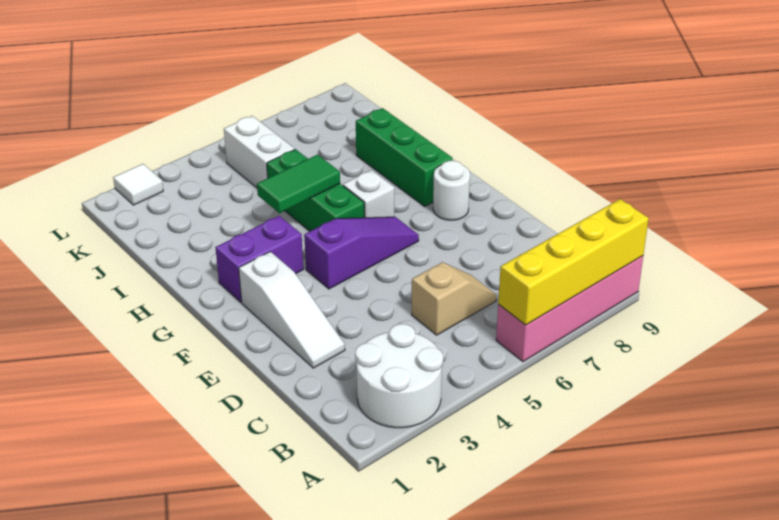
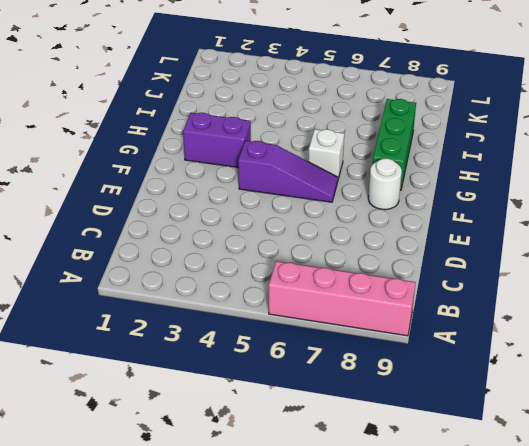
none -> white 2x2 round brick [355,324,443,428]
none -> tan 1x2 slope [412,262,496,335]
none -> white 1x3 slope [239,252,345,368]

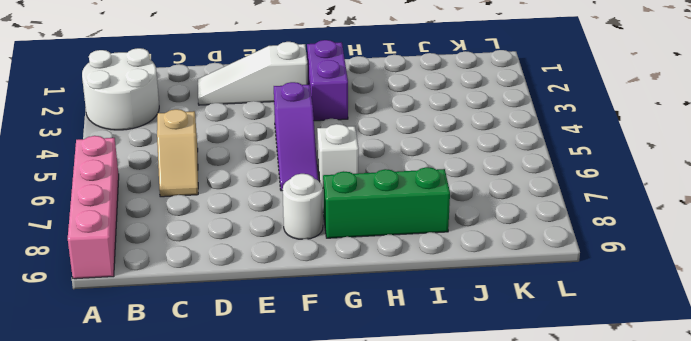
none -> green 1x3 brick [267,149,364,231]
none -> white 1x2 brick [224,116,295,188]
none -> white 1x1 tile [113,164,163,205]

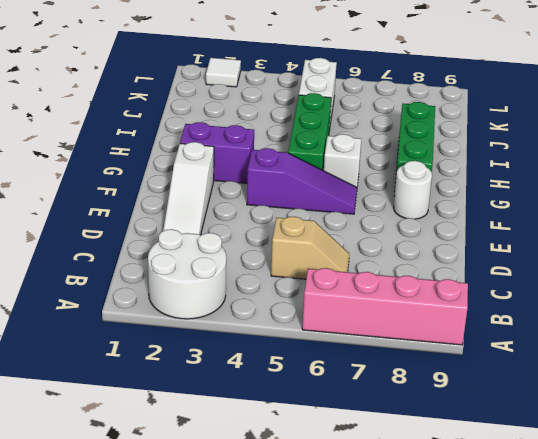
none -> yellow 1x4 brick [498,199,649,325]
none -> green 1x2 tile [257,155,340,213]

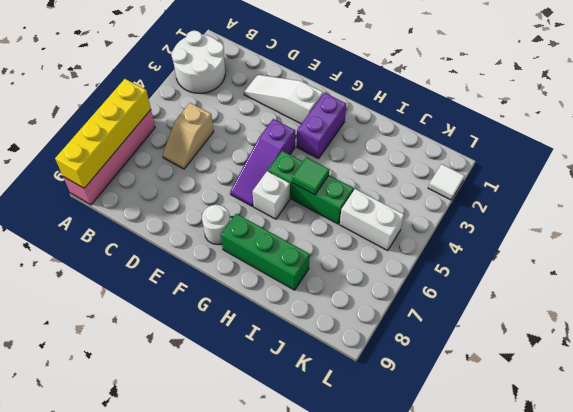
green 1x1 tile [292,157,329,195] -> green 1x2 tile [257,155,340,213]

